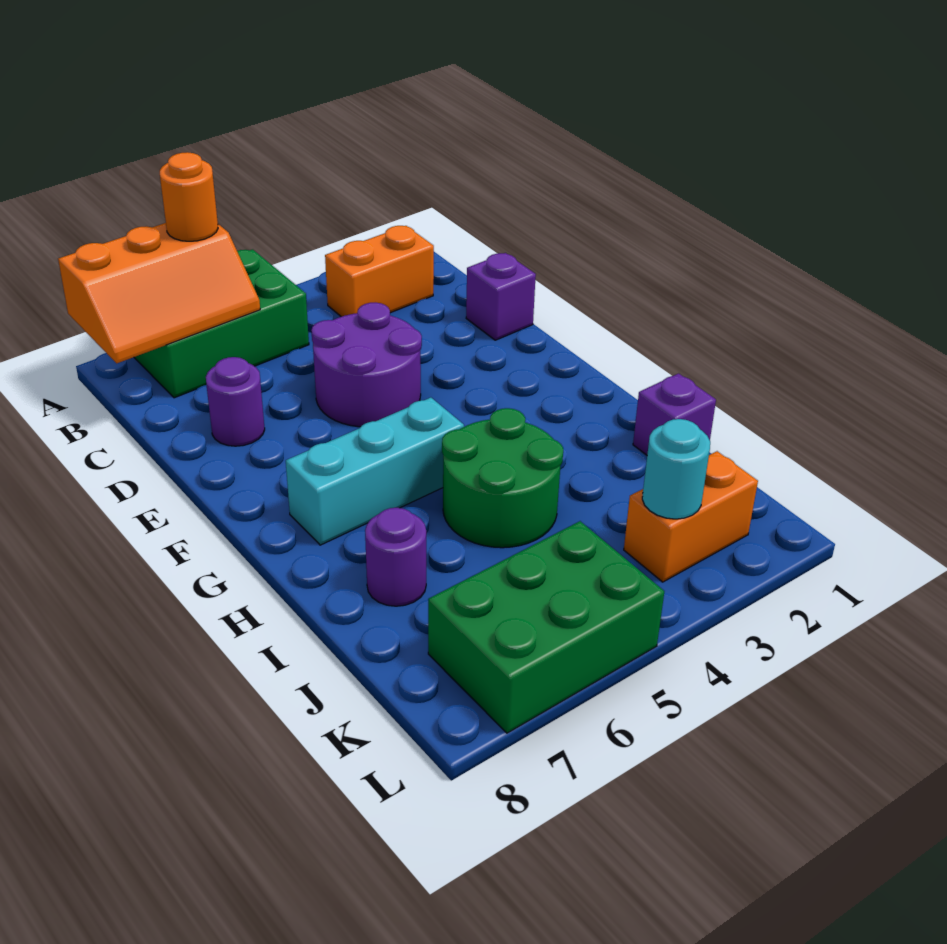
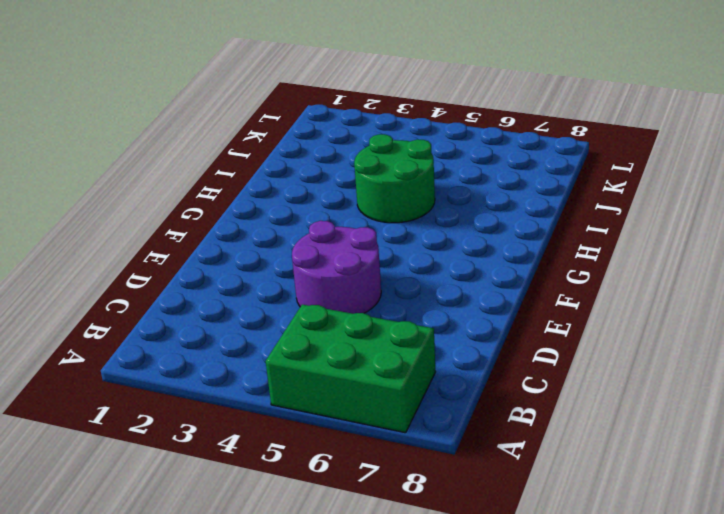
none -> orange 1x2 brick [325,226,434,317]
none -> purple 1x1 brick [466,253,536,340]
none -> purple 1x1 round brick [206,357,265,446]

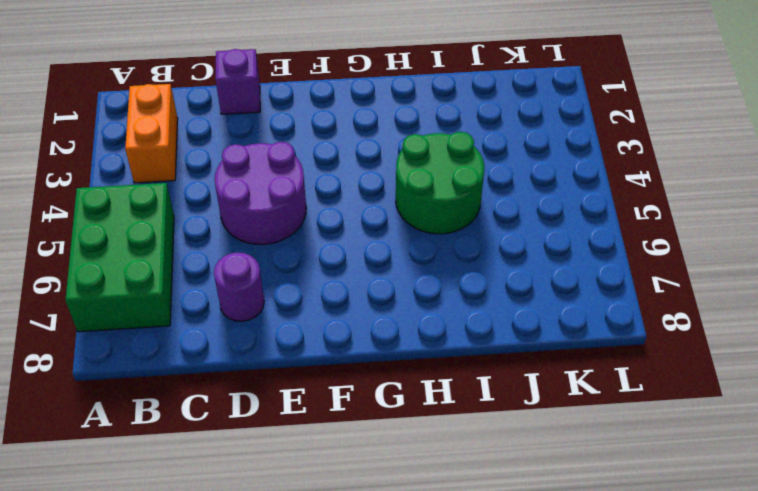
none -> cyan 1x3 brick [286,398,464,545]
none -> purple 1x1 brick [633,373,716,455]
none -> purple 1x1 round brick [365,508,426,606]

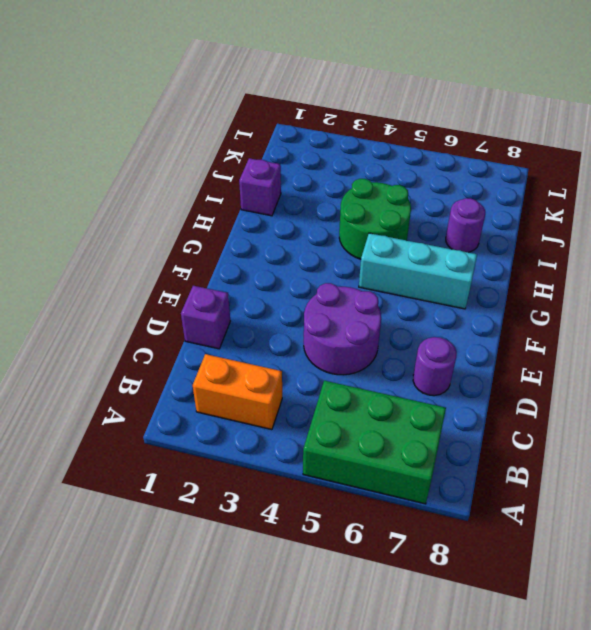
none -> orange 1x2 brick [624,451,758,582]
none -> green 2x3 brick [428,521,664,733]
none -> orange 2x3 slope [58,223,260,363]

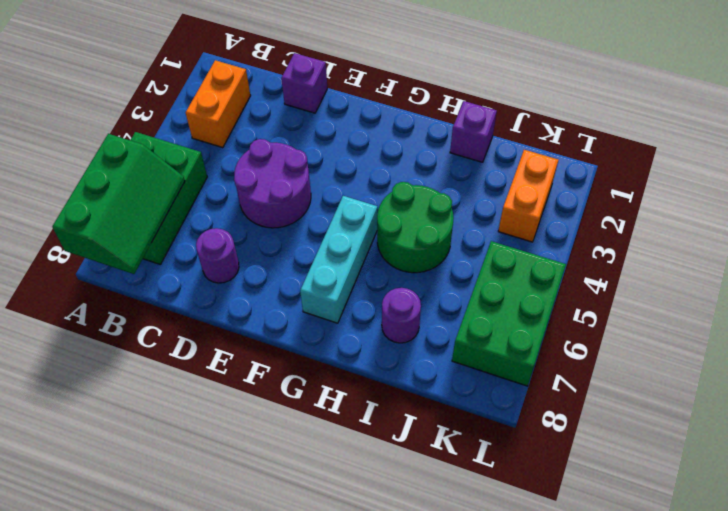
green 2x3 slope [52,134,185,274] -> orange 2x3 slope [58,223,260,363]
none -> cyan 1x1 round brick [642,419,710,519]
none -> orange 1x1 round brick [160,152,218,241]

